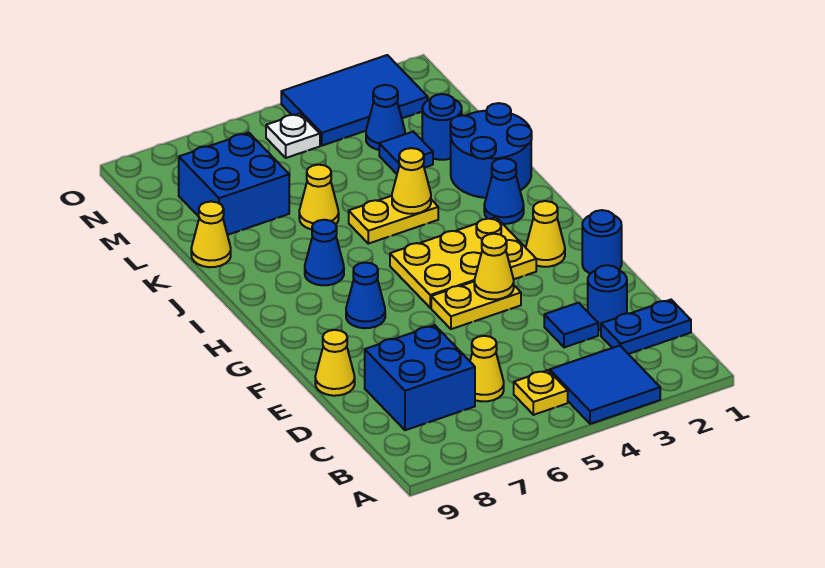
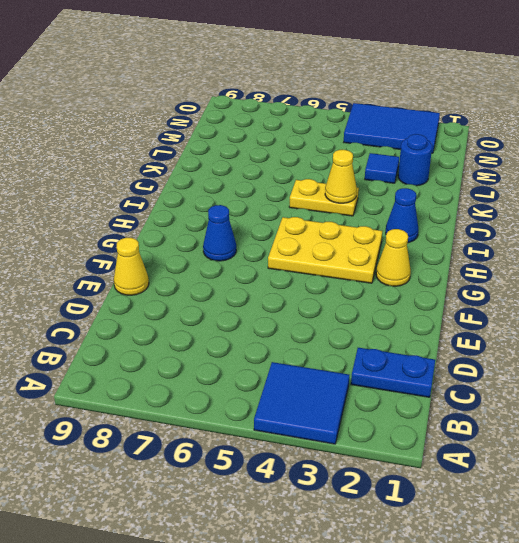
none -> yellow 1x1 plate [514,370,568,415]
none -> yellow 1x1 cone [470,336,504,401]
none -> blue 2x2 brick [365,325,475,430]

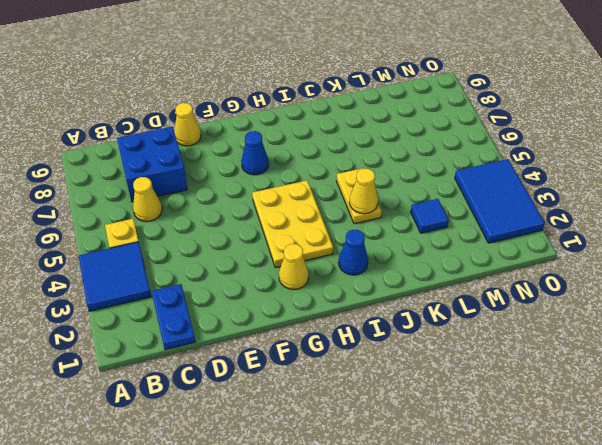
none -> blue 1x1 round brick [588,265,627,330]
none -> blue 1x1 tile [544,303,598,347]
none -> blue 1x1 round brick [582,210,622,274]

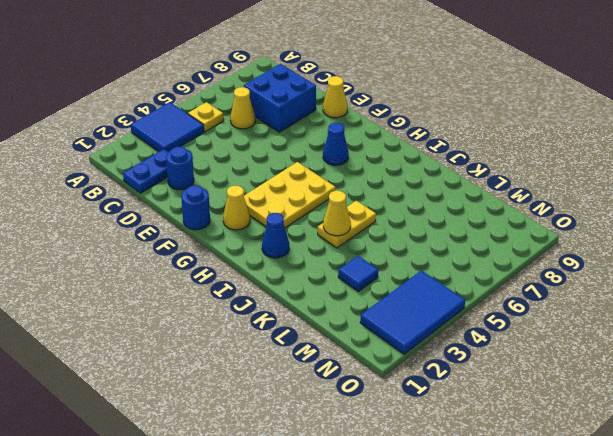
none -> blue 1x1 tile [544,303,598,347]
none -> yellow 1x2 plate [431,282,521,329]
none -> blue 1x1 cone [305,220,344,285]

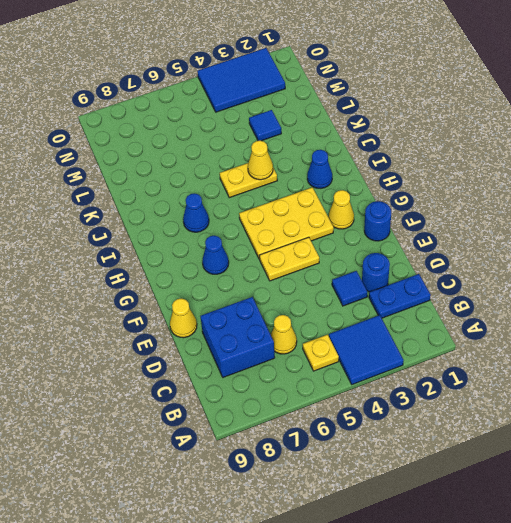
none -> blue 2x2 round brick [450,103,532,198]
none -> yellow 1x1 cone [299,165,339,229]
none -> yellow 1x1 cone [191,202,231,267]

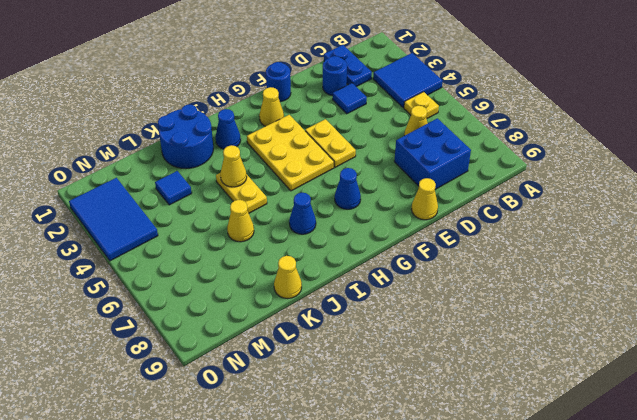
none -> blue 1x1 round brick [422,94,462,160]
none -> blue 2x2 brick [179,133,289,235]
none -> blue 1x1 cone [366,85,405,150]

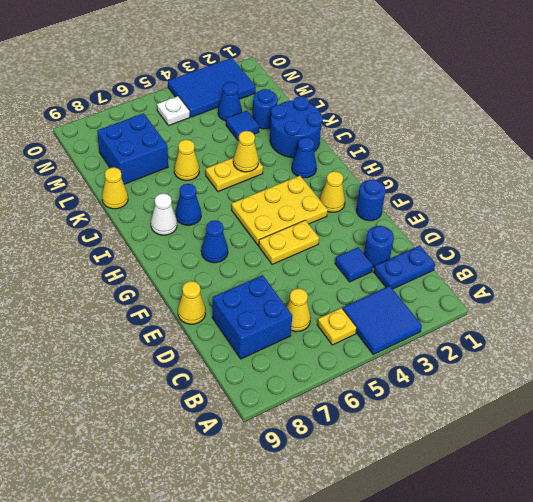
white 1x1 cone [151,193,177,235] -> none
none -> yellow 1x1 cone [474,234,514,299]

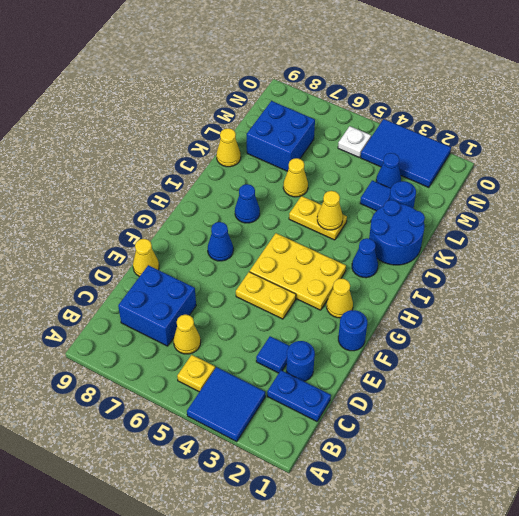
none -> yellow 1x1 cone [474,234,514,299]

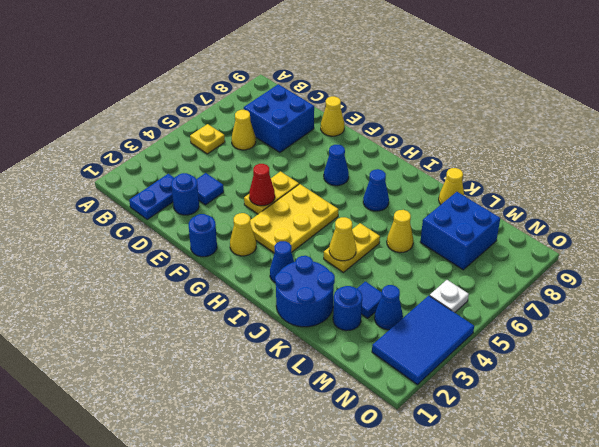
red 1x1 cone [249,164,275,206] -> yellow 1x1 cone [474,234,514,299]
none -> blue 2x2 tile [550,346,660,424]

